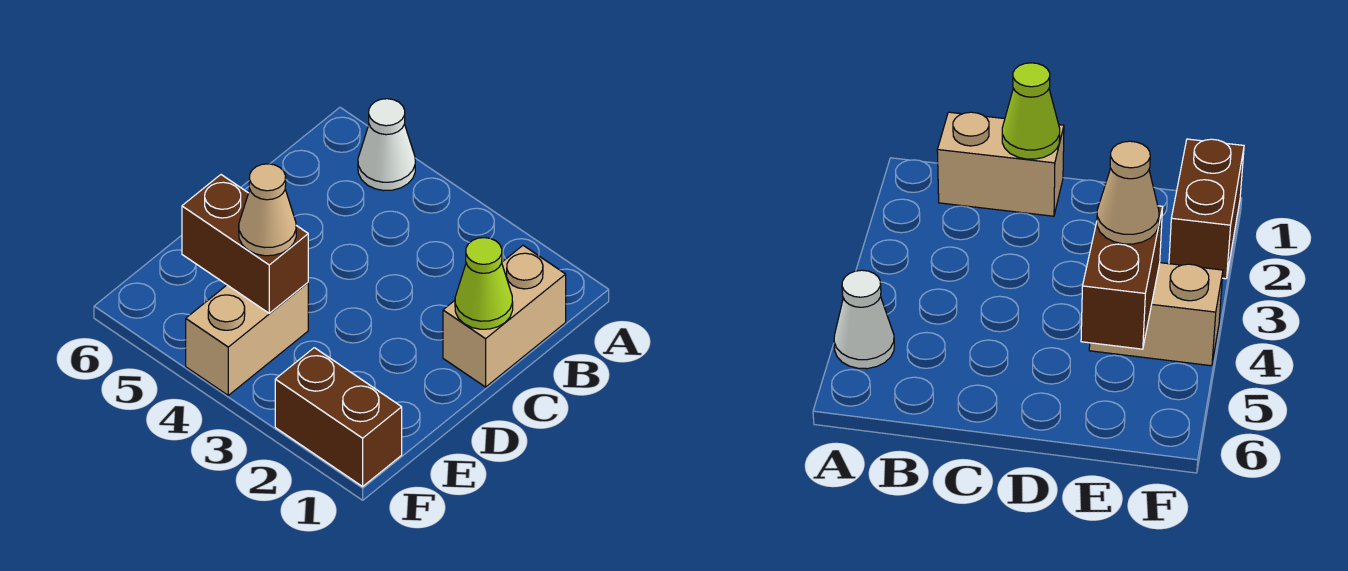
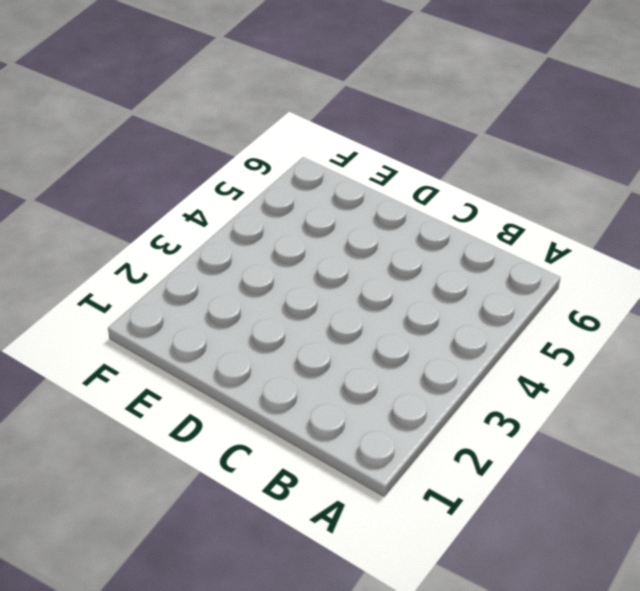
none -> white 1x1 cone [358,99,415,191]
none -> tan 1x2 brick [443,246,566,387]

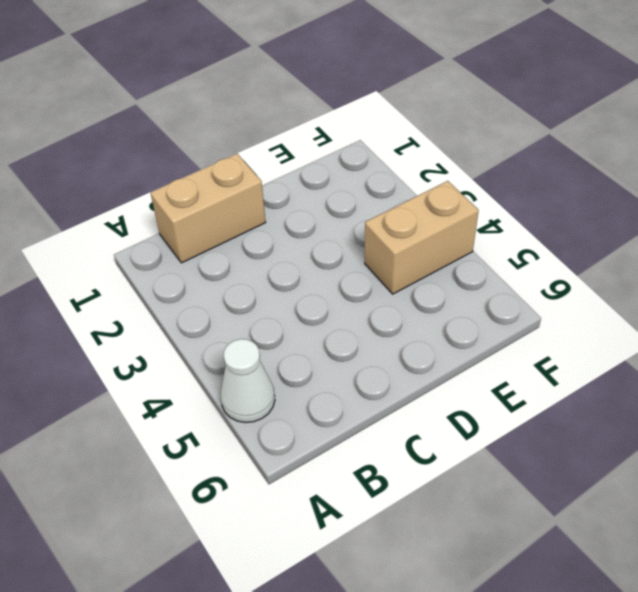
none -> brown 1x2 brick [275,348,402,486]
none -> lime 1x1 cone [455,238,513,329]

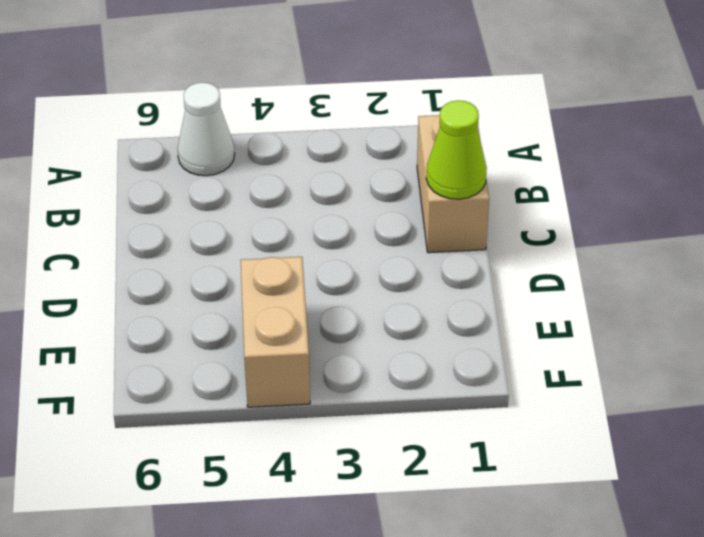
none -> brown 1x2 brick [275,348,402,486]
none -> brown 1x2 brick [182,175,308,313]

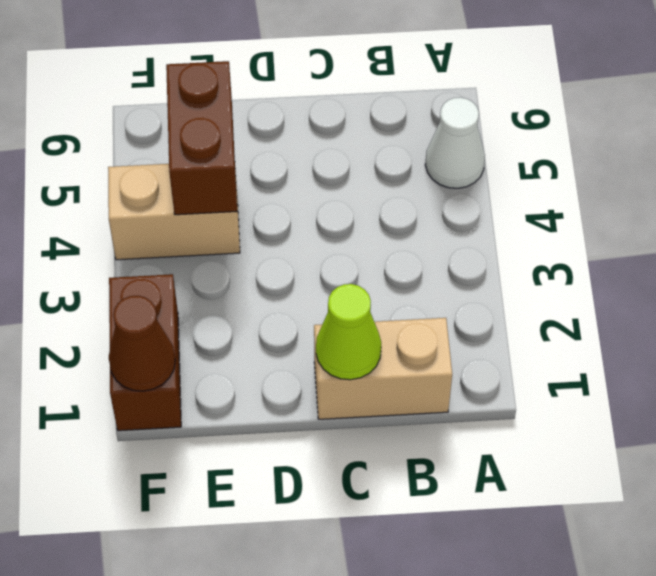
brown 1x1 cone [109,296,175,391] -> none
none -> tan 1x1 cone [239,164,296,256]

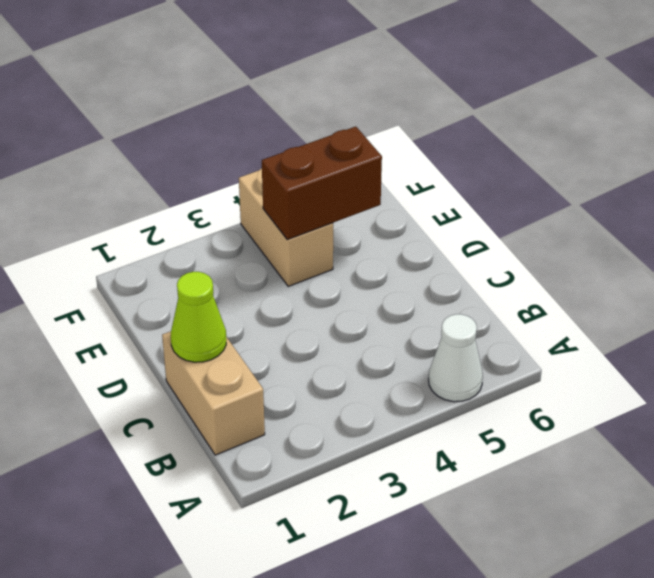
none -> brown 1x2 brick [275,348,402,486]
none -> tan 1x1 cone [239,164,296,256]

